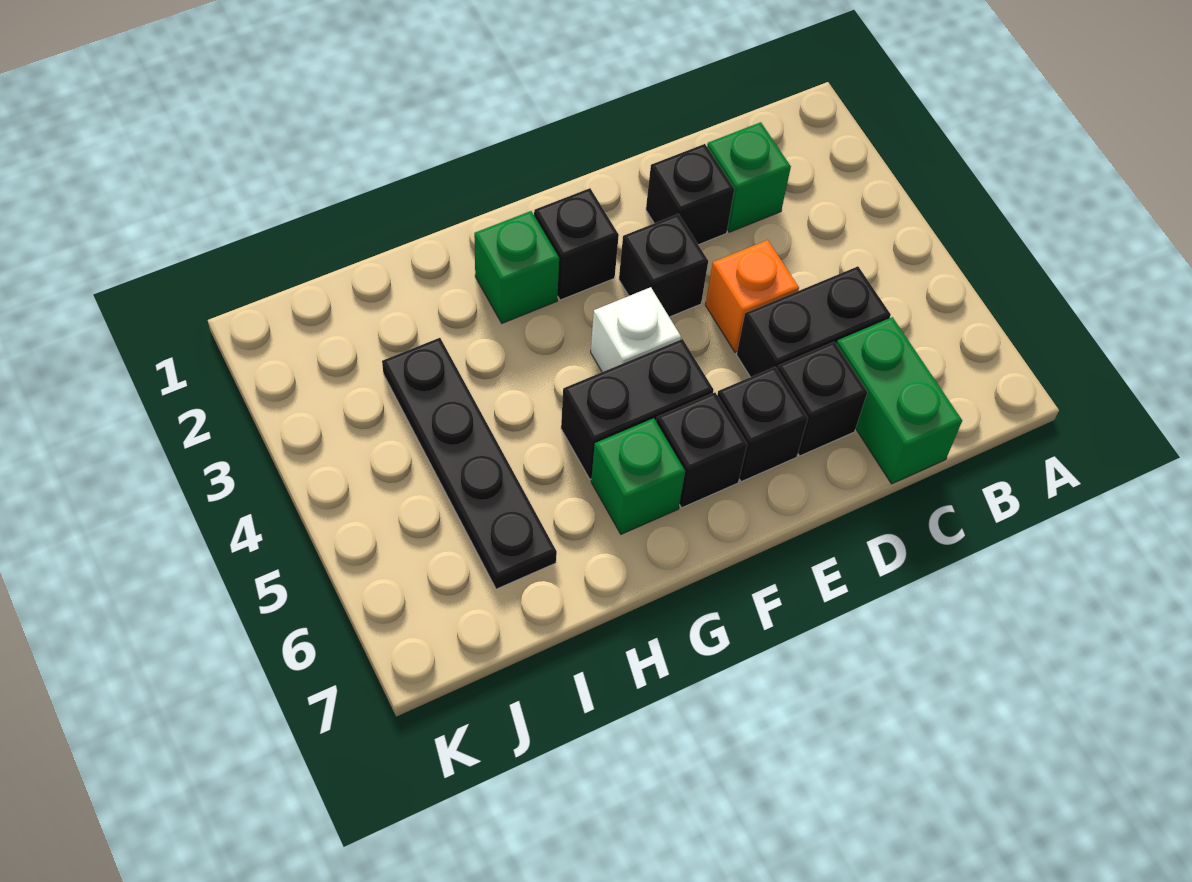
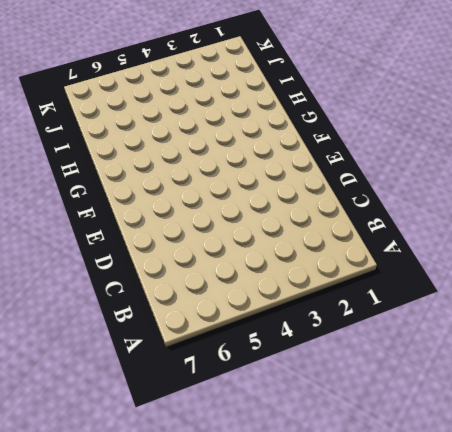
none -> green 1x1 brick [707,122,791,232]
none -> black 1x2 brick [737,266,891,377]
none -> green 1x2 brick [836,317,962,484]

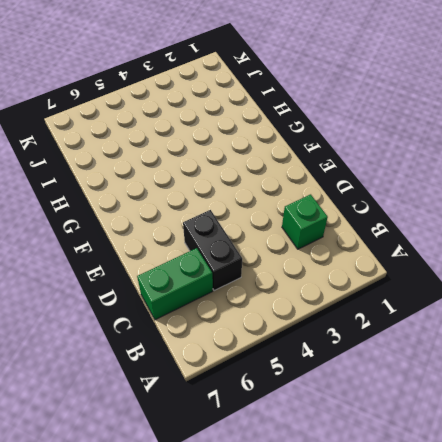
none -> black 1x1 brick [646,144,734,245]
none -> orange 1x1 brick [706,240,799,352]
none -> black 1x1 brick [777,342,867,456]

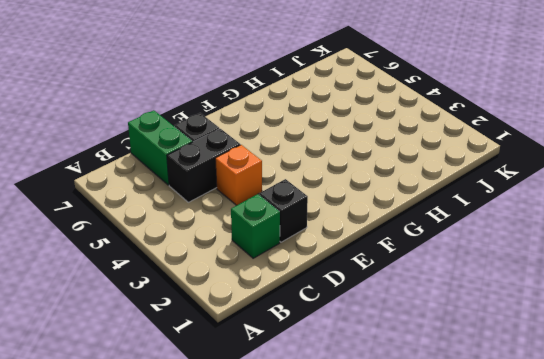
none -> black 1x1 brick [619,214,708,317]
none -> black 1x1 brick [717,367,808,482]
none -> black 1x1 brick [534,188,619,300]

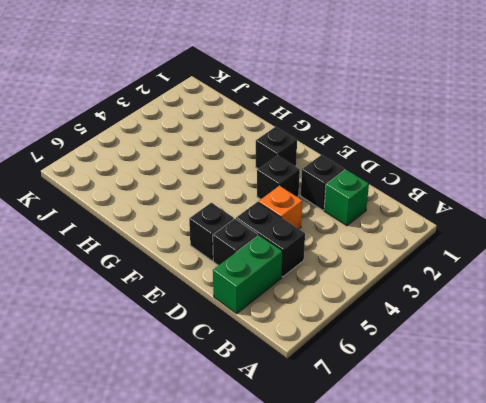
none -> white 1x1 brick [591,287,681,372]
none -> black 1x2 brick [561,339,713,479]
none -> black 1x1 brick [656,392,747,508]

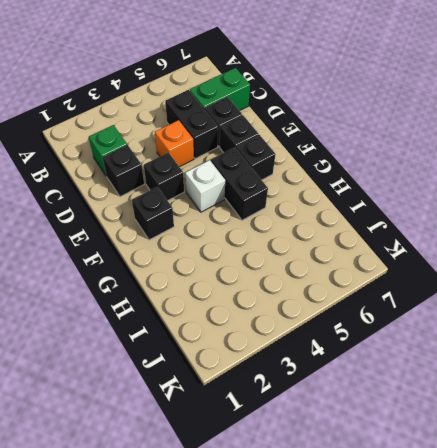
none -> green 1x1 brick [474,211,559,323]
none -> green 1x1 brick [591,418,685,534]
none -> black 1x4 plate [382,338,557,589]

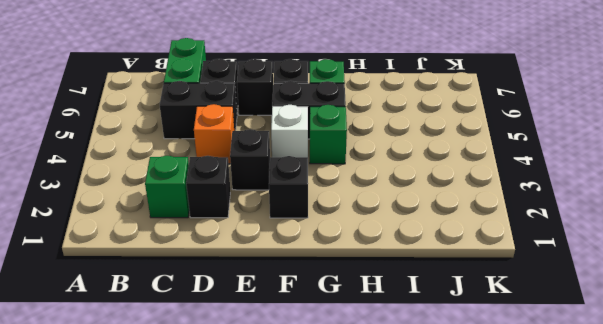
green 1x1 brick [310,105,347,164] -> green 1x1 brick moved to [474,211,559,323]
none -> black 1x4 plate [382,338,557,589]

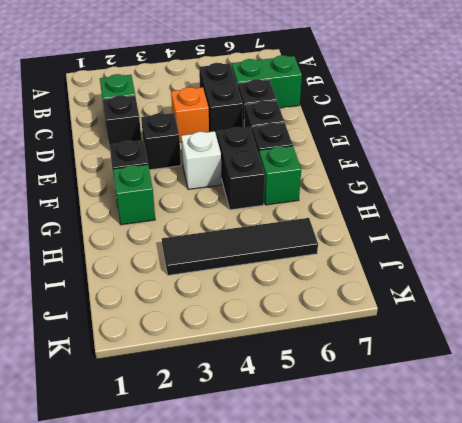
black 1x4 tile [162,218,318,275] -> black 1x4 plate [382,338,557,589]

